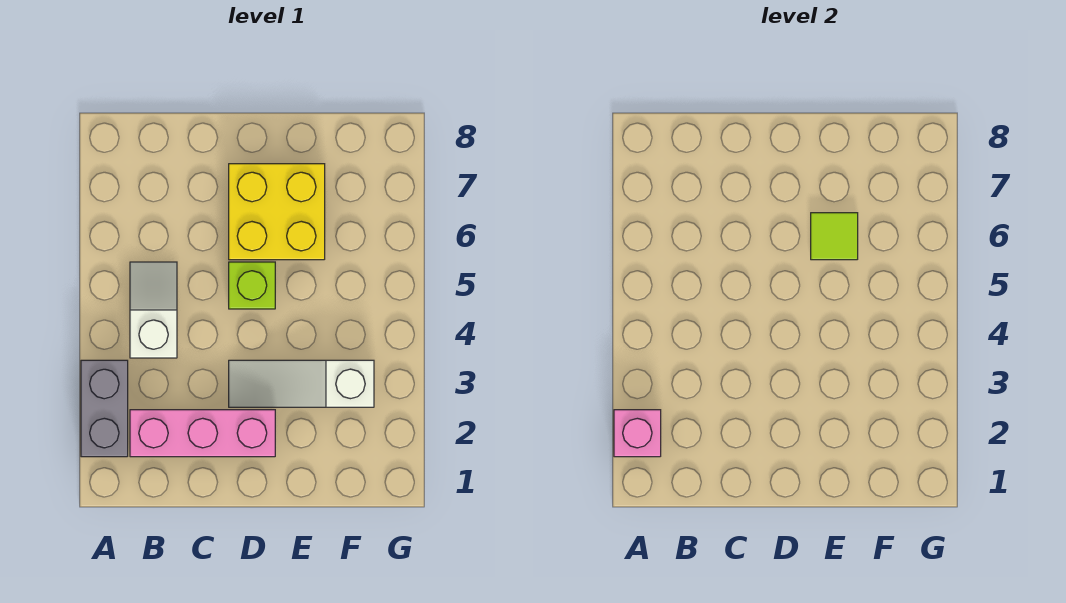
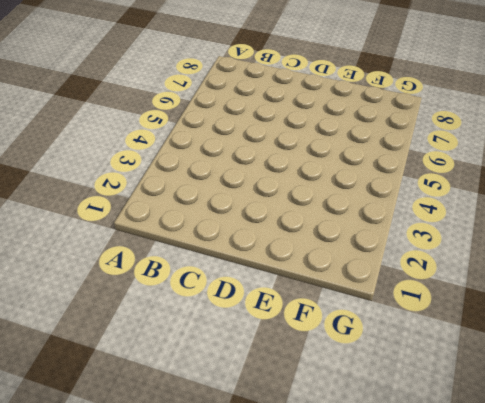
none -> grey 1x2 brick [81,360,128,457]
none -> pink 1x3 brick [130,410,275,457]

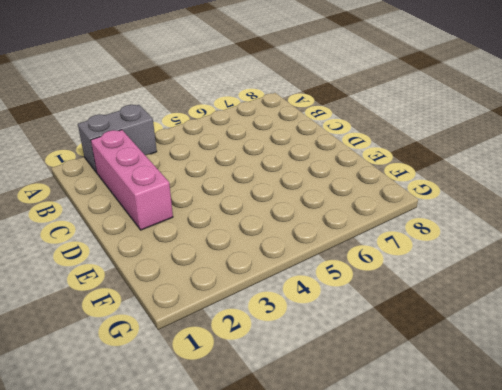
none -> white 1x2 slope [130,262,177,358]
none -> white 1x3 slope [229,360,374,407]

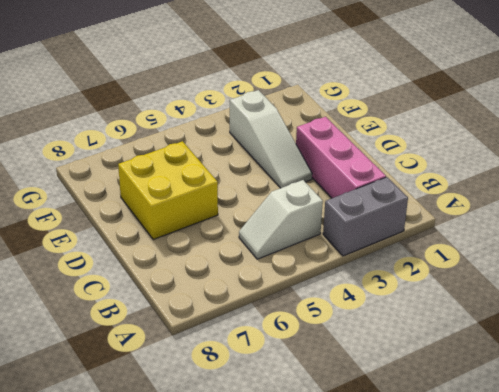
none -> lime 1x1 brick [229,262,275,309]
none -> pink 1x1 brick [614,410,661,457]

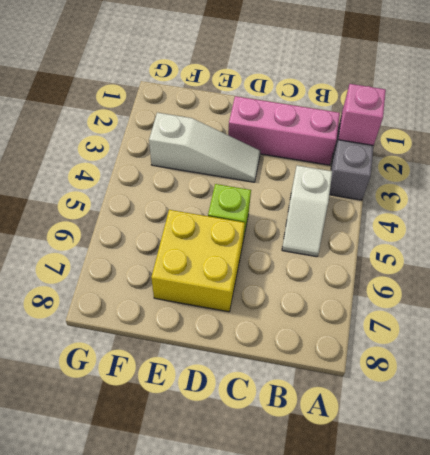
none -> lime 1x1 tile [811,213,858,260]

